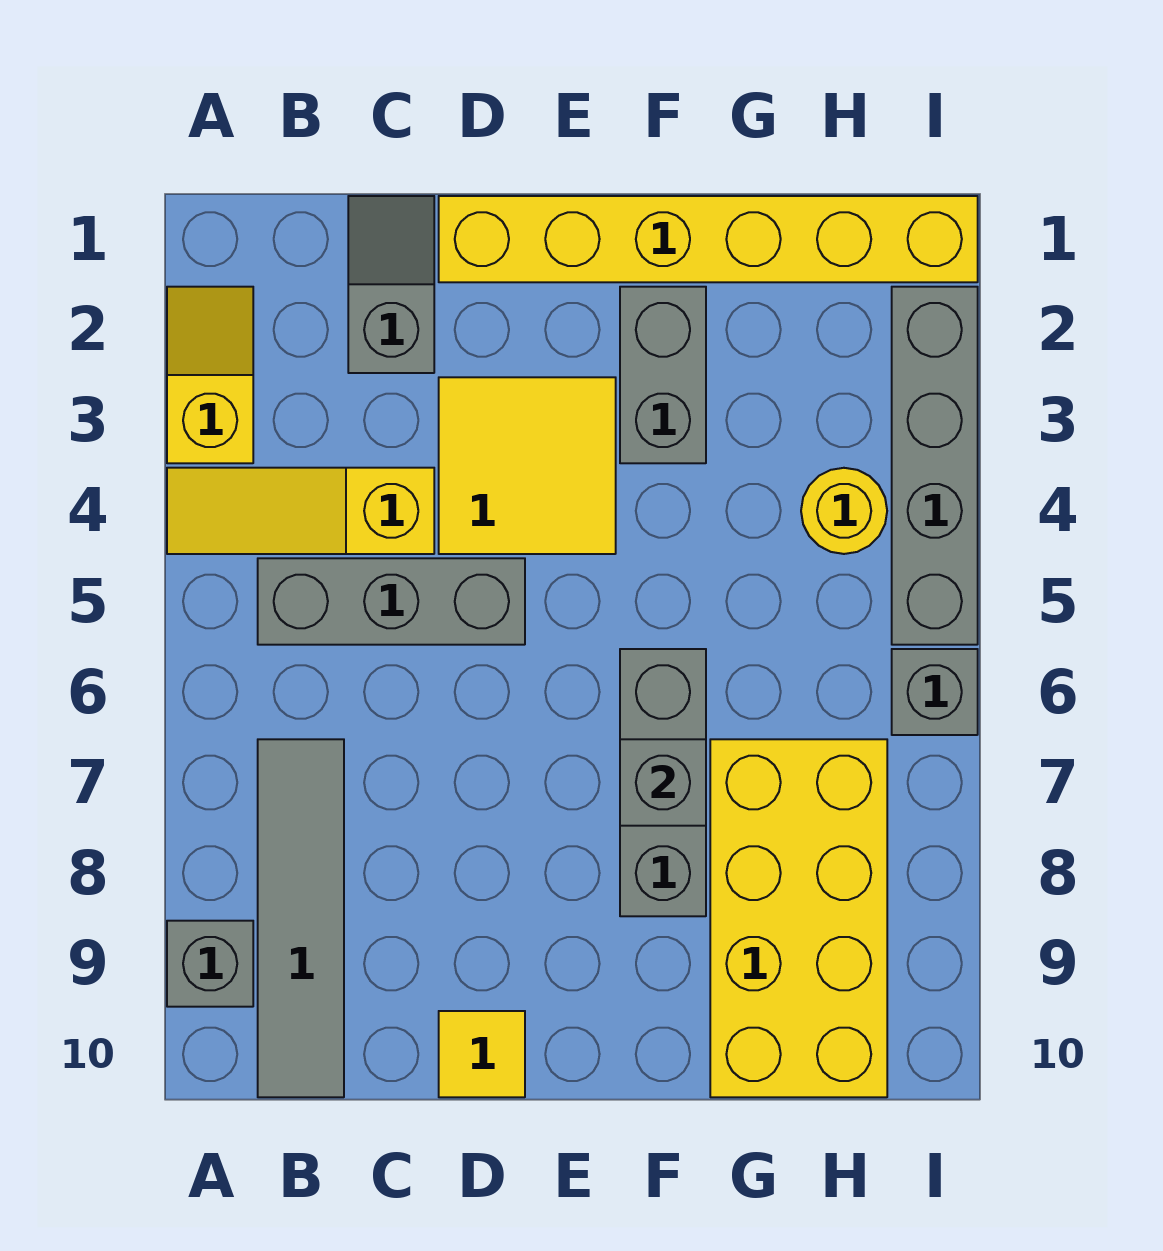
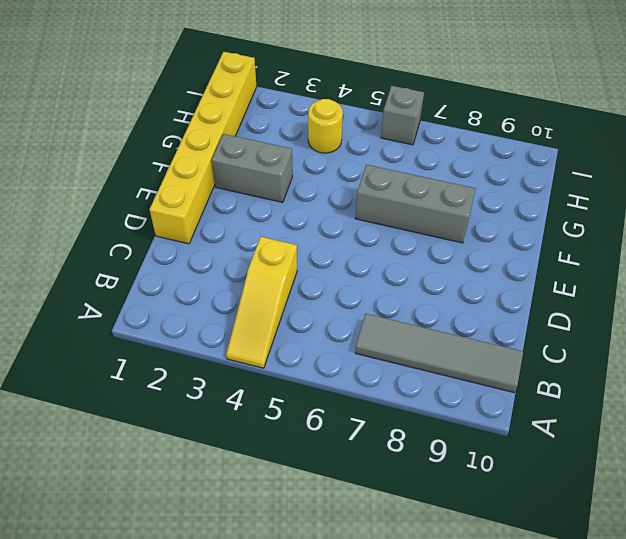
none -> yellow 1x2 slope [167,287,253,463]
none -> grey 1x1 brick [167,921,253,1007]
none -> grey 1x3 brick [258,558,525,645]

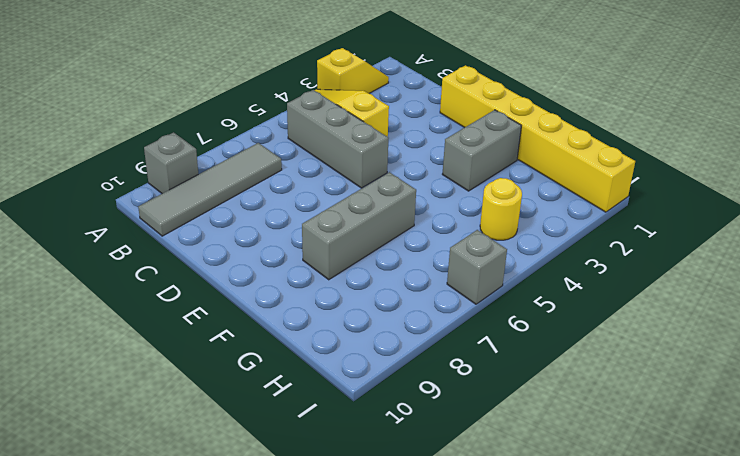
none -> grey 1x2 slope [348,196,434,373]
none -> yellow 2x2 tile [439,377,616,554]
none -> yellow 1x1 tile [439,1011,525,1097]

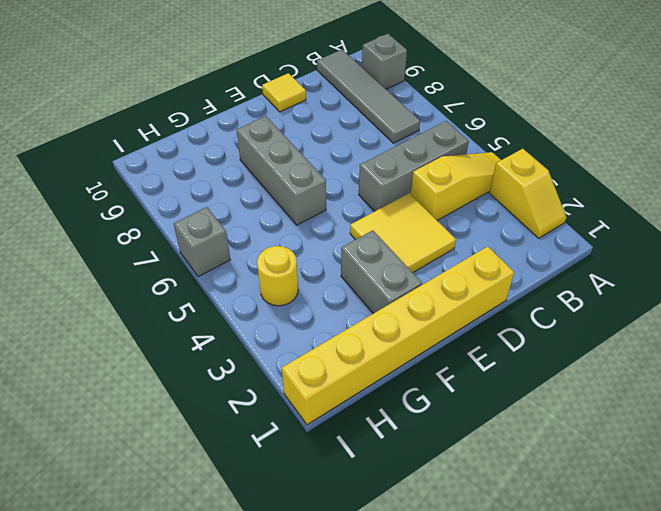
none -> grey 1x2 slope [348,196,434,373]
none -> yellow 2x4 brick [710,739,887,1097]
none -> grey 1x4 brick [892,287,978,645]

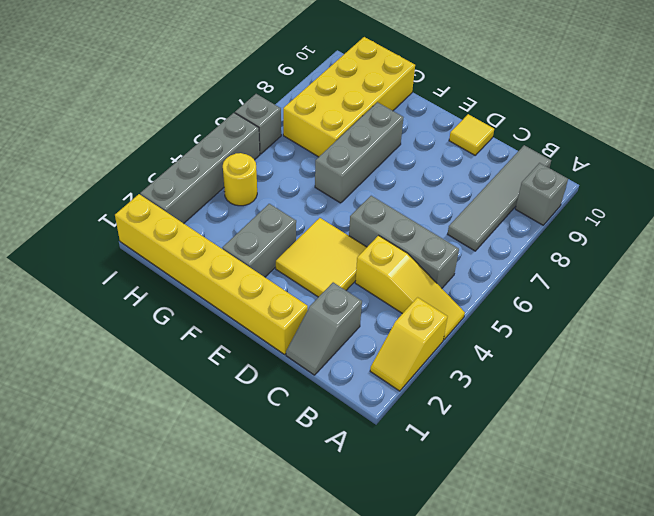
none -> grey 1x1 brick [620,739,706,826]

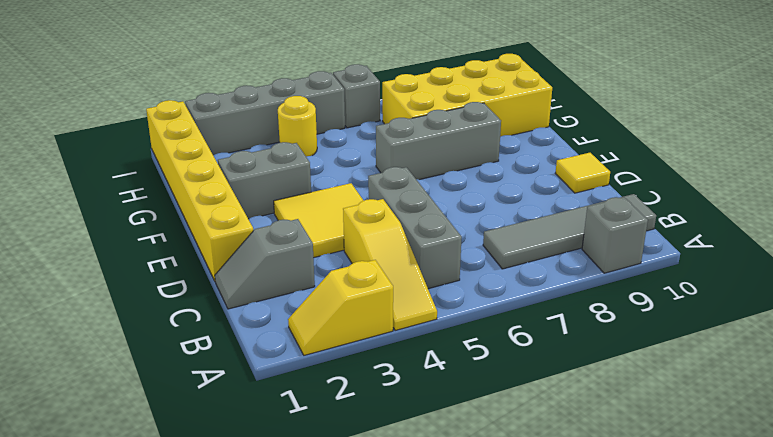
none -> grey 1x1 brick [620,739,706,826]

